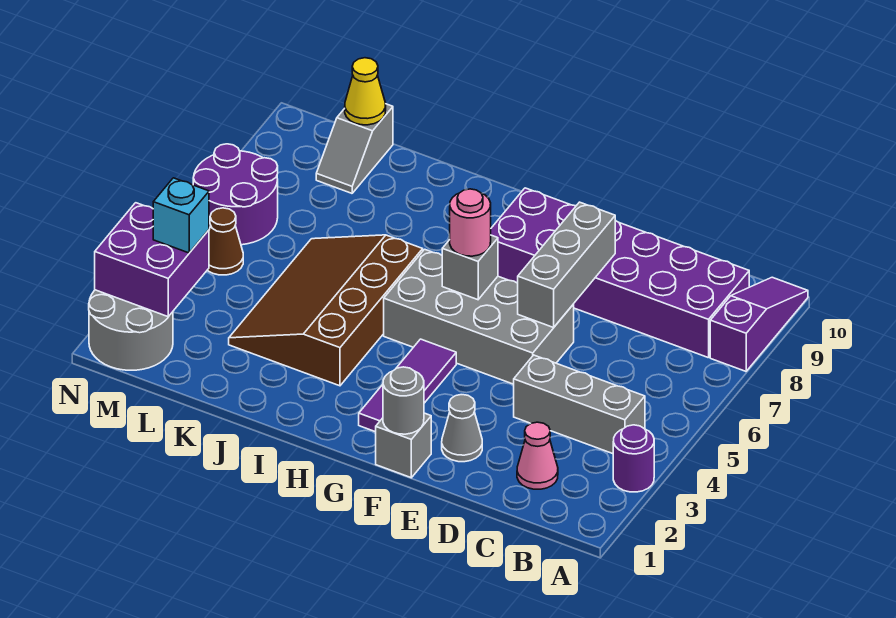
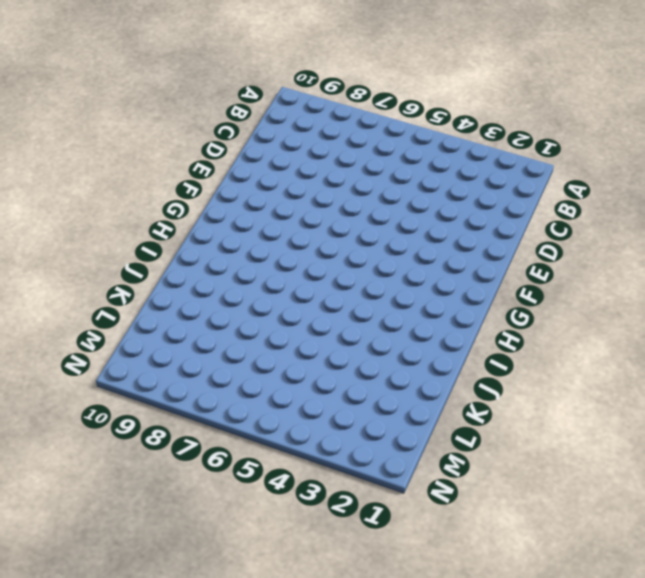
none -> purple 1x1 round brick [613,425,654,492]
none -> purple 1x3 slope [710,277,808,371]
none -> grey 1x3 brick [514,355,645,454]

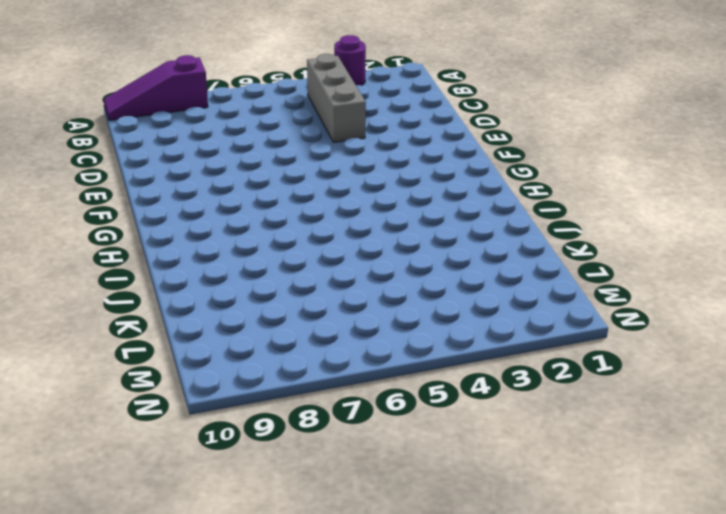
none -> purple 2x6 brick [491,188,749,358]
none -> pink 1x1 cone [517,422,558,489]
none -> grey 1x1 cone [442,395,482,462]

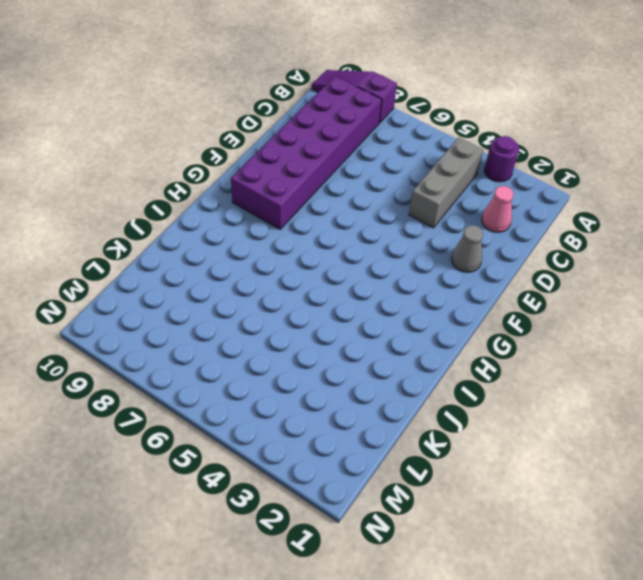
none -> grey 2x4 brick [384,249,574,384]
none -> grey 1x1 brick [376,413,431,478]
none -> purple 1x3 tile [359,339,456,432]

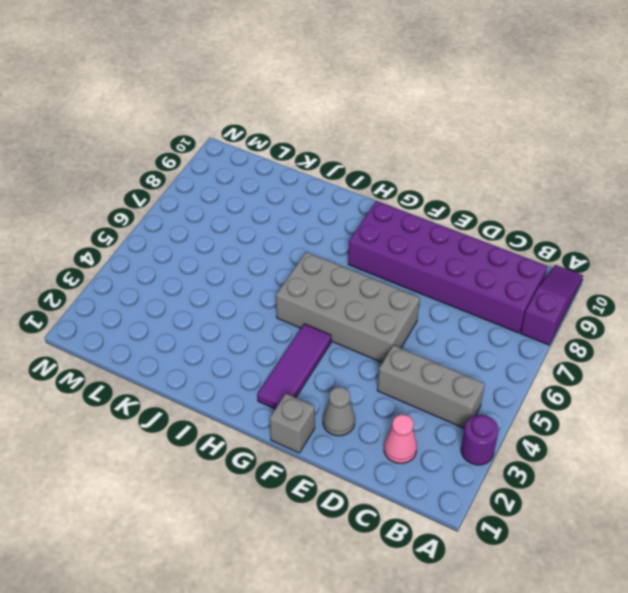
none -> brown 3x4 slope [229,235,423,386]
none -> grey 1x2 slope [316,104,393,193]
none -> grey 2x2 round brick [89,290,173,370]

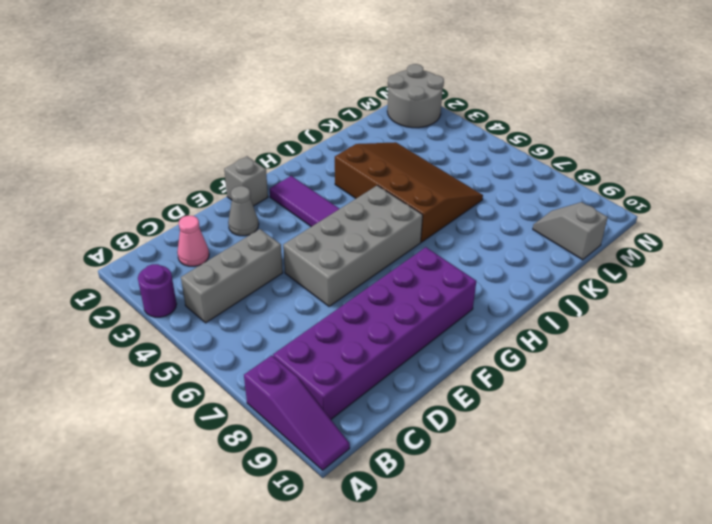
none -> brown 1x1 cone [208,208,243,275]
none -> purple 2x2 round brick [193,144,278,245]
none -> grey 1x3 brick [518,202,615,327]

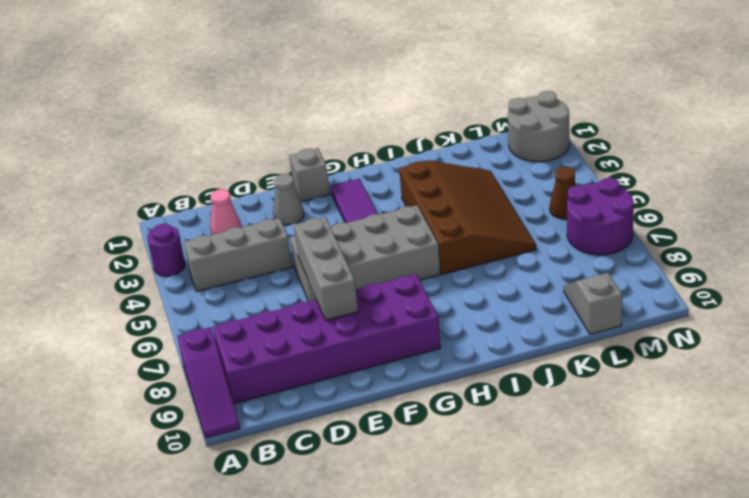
none -> grey 1x1 round brick [383,367,424,434]
none -> grey 1x1 brick [442,235,498,300]
none -> yellow 1x1 cone [345,58,386,125]

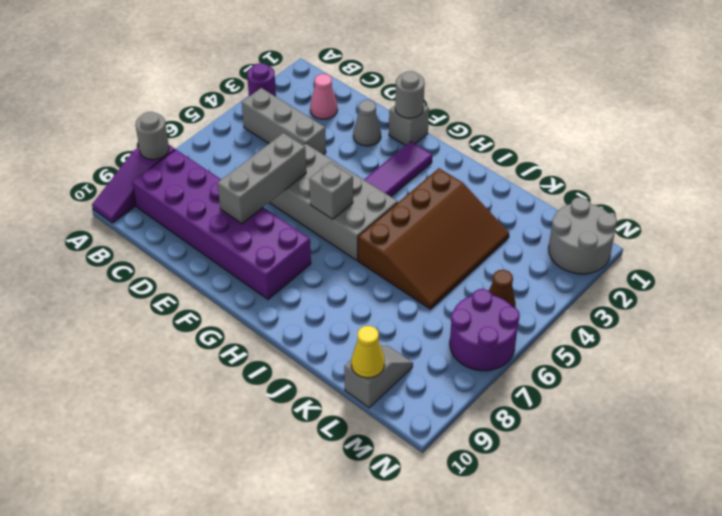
grey 1x1 round brick [136,112,169,160] -> none
none -> purple 2x2 brick [95,203,209,317]
none -> pink 1x1 round brick [449,189,491,256]
none -> cyan 1x1 brick [153,178,209,253]

